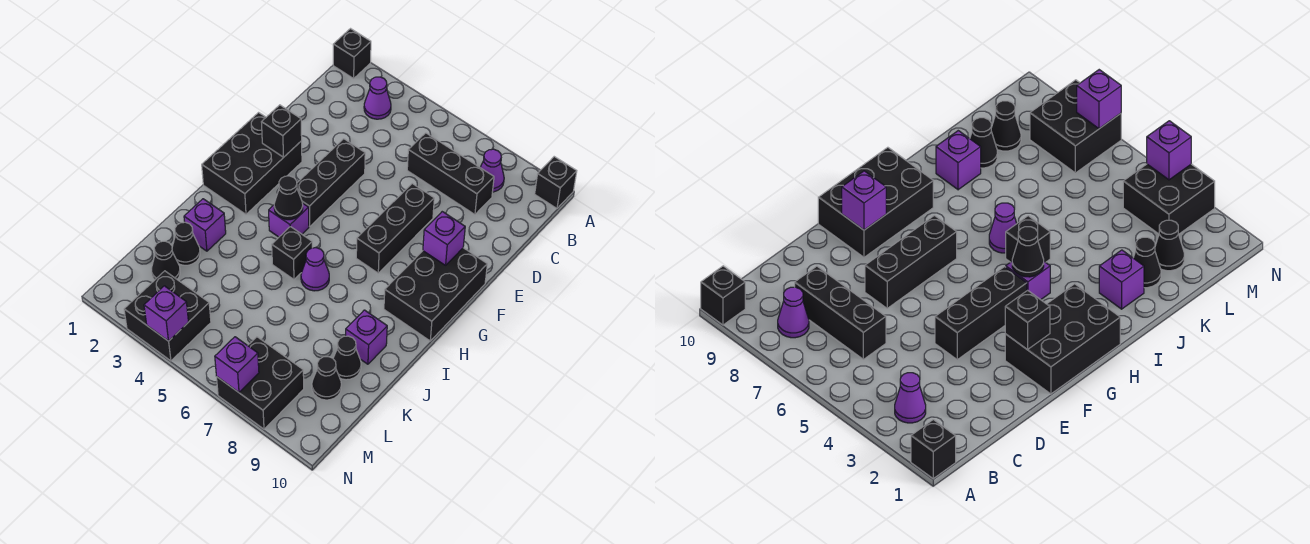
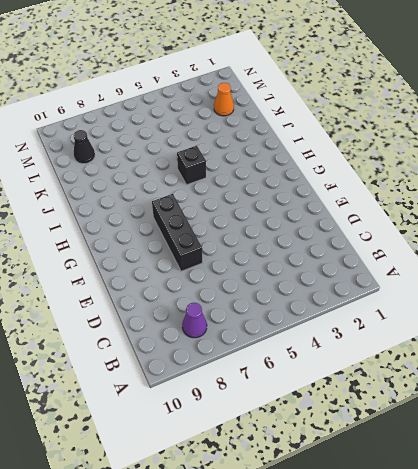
orange 1x1 cone [214,83,234,116] -> black 1x1 cone [151,241,180,280]
none -> black 1x1 brick [333,29,371,78]
none -> black 1x1 brick [535,157,577,208]
none -> purple 1x1 cone [364,77,391,119]

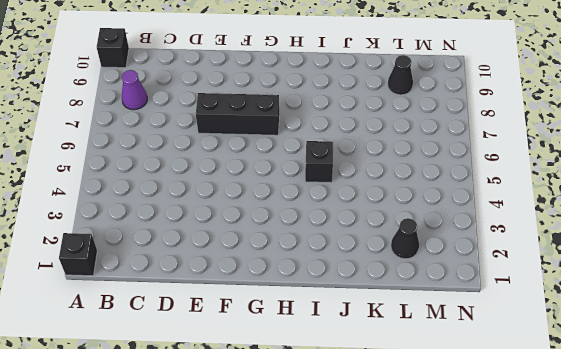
none -> purple 1x1 cone [364,77,391,119]
none -> black 1x3 brick [407,133,494,214]
none -> black 1x3 brick [297,139,365,226]

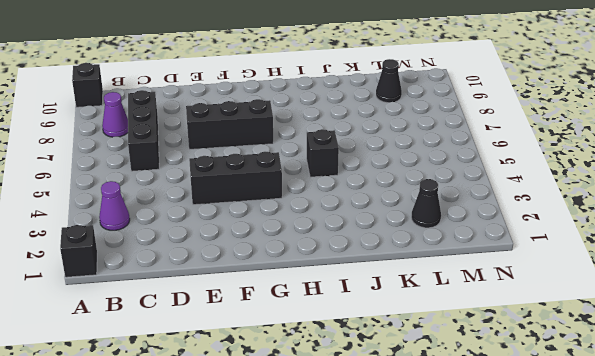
none -> black 2x3 brick [202,113,302,214]
none -> black 2x3 brick [384,248,487,341]
none -> purple 1x1 brick [269,203,309,237]

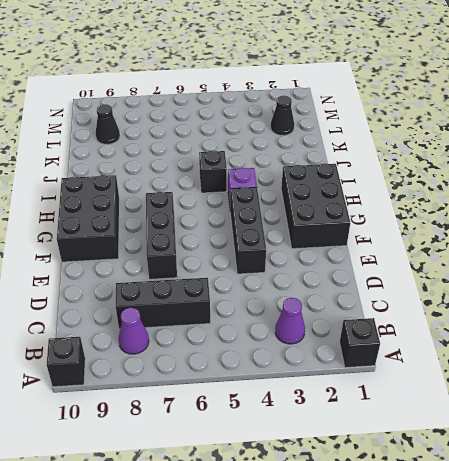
none -> purple 1x1 cone [301,248,329,291]
none -> purple 1x1 brick [184,199,226,251]
none -> purple 1x1 brick [346,310,387,364]

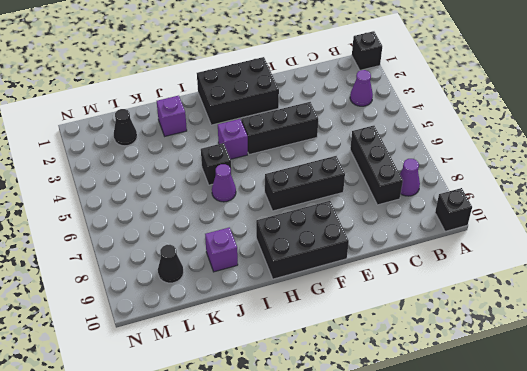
none -> black 1x1 cone [172,222,200,265]
none -> black 1x1 cone [333,336,361,380]
none -> black 2x2 brick [124,271,211,361]

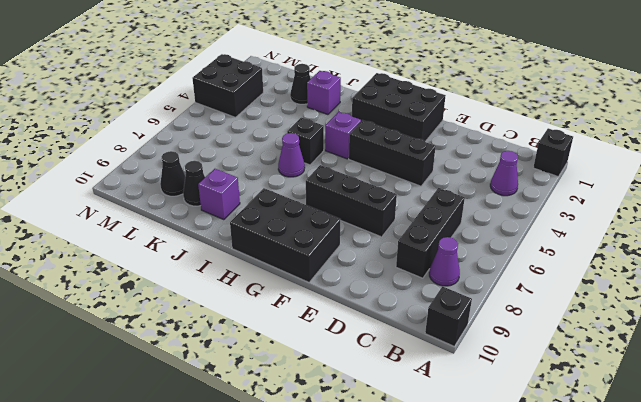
none -> black 1x1 cone [151,241,180,280]
none -> black 2x2 brick [217,337,304,429]
none -> black 1x1 brick [262,105,302,157]

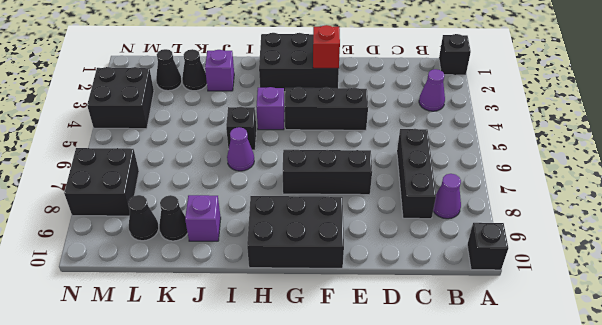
red 1x1 brick [313,25,340,68] -> black 1x1 brick [262,105,302,157]
none -> purple 1x1 brick [423,212,465,265]
none -> black 1x1 cone [274,176,303,220]
none -> purple 1x1 brick [144,286,188,341]

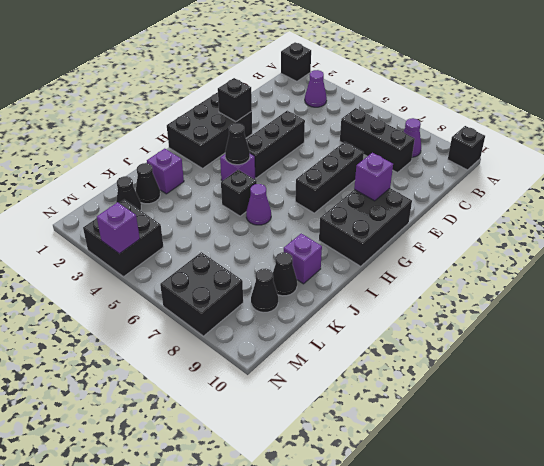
none -> purple 1x1 brick [215,337,259,392]

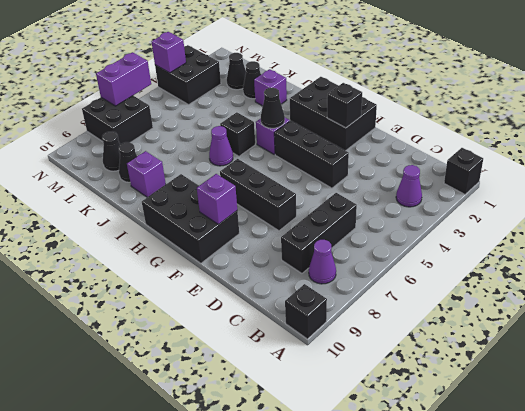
purple 1x2 brick [96,52,151,106] -> purple 1x1 brick [215,337,259,392]

